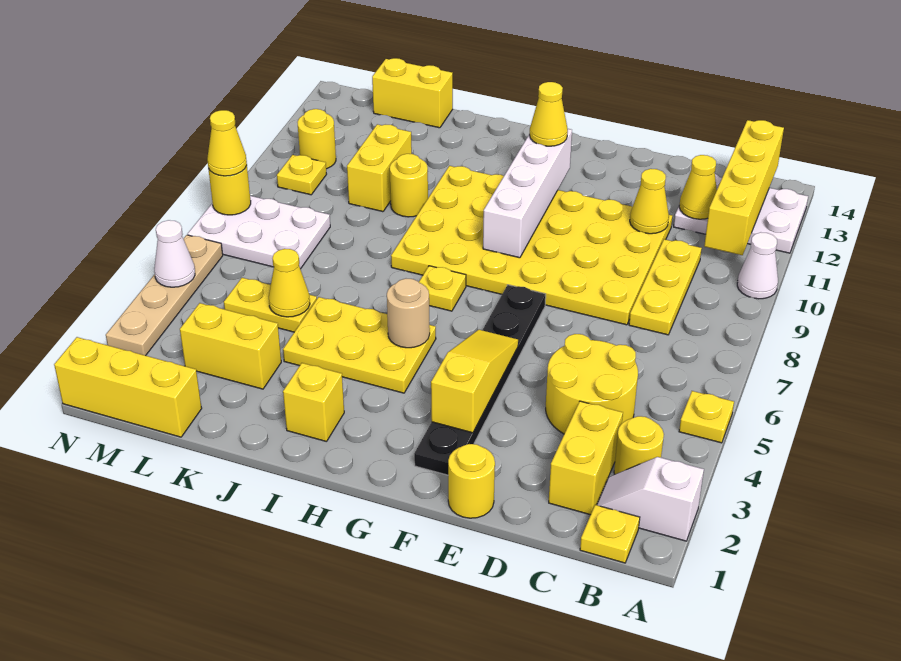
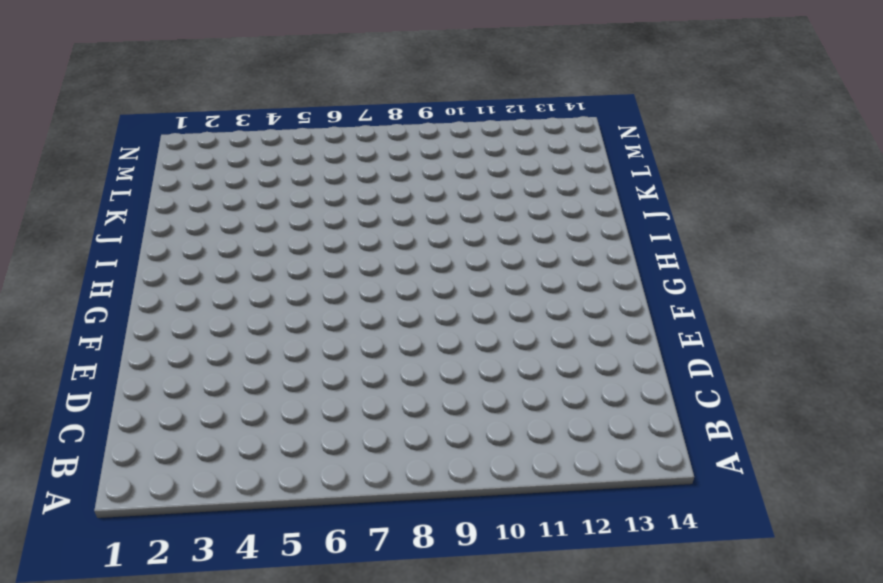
none -> white 1x2 slope [597,457,704,541]
none -> yellow 1x1 plate [679,391,734,443]
none -> white 1x1 cone [737,232,778,299]
none -> white 2x3 plate [674,174,808,253]

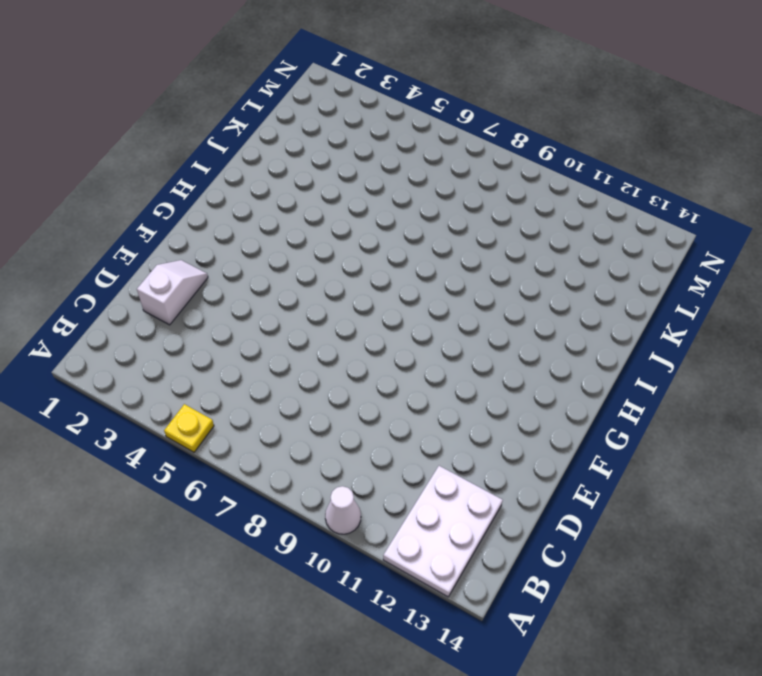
white 1x2 slope [137,260,208,325] -> white 1x2 slope moved to [597,457,704,541]
none -> yellow 1x1 plate [580,505,640,563]
none -> yellow 1x1 round brick [614,416,664,474]
none -> yellow 1x2 brick [549,401,623,515]
none -> yellow 2x2 round brick [546,334,638,434]

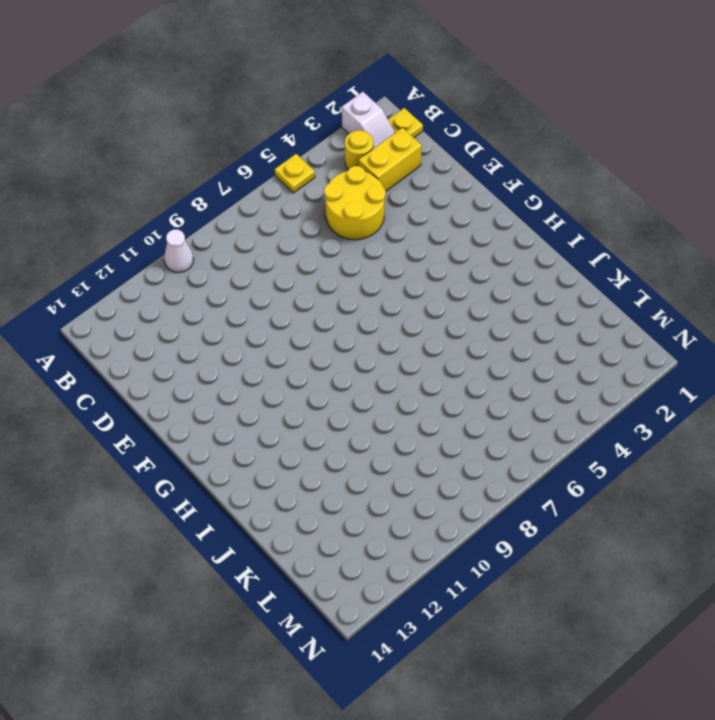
none -> white 2x3 plate [674,174,808,253]
none -> yellow 1x3 plate [629,239,702,335]
none -> yellow 4x6 plate [391,166,672,325]
none -> yellow 1x1 round brick [448,444,495,518]

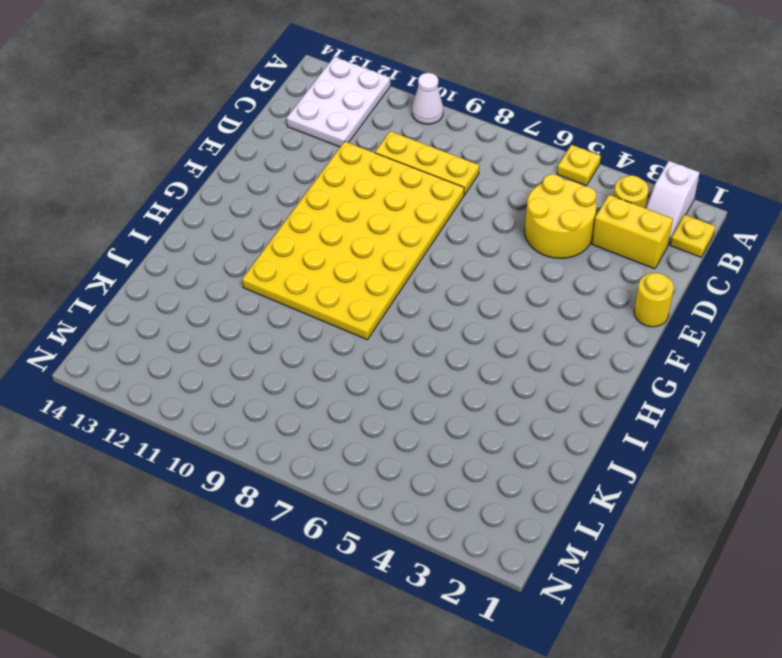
none -> black 1x6 plate [414,285,546,475]
none -> yellow 2x3 plate [283,297,436,393]
none -> yellow 1x1 plate [419,266,466,311]
none -> yellow 1x1 brick [283,363,344,442]

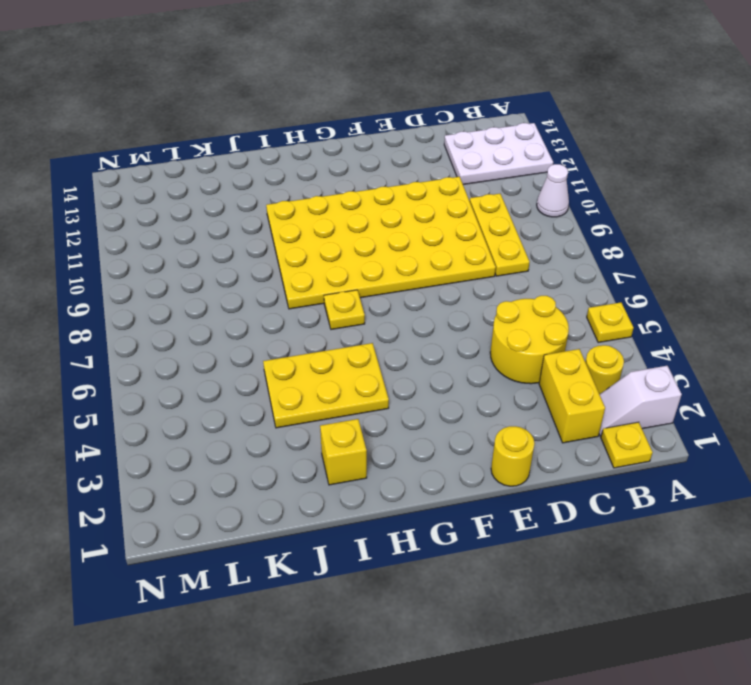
none -> black 1x6 plate [414,285,546,475]
none -> yellow 1x1 round brick [390,154,428,217]
none -> yellow 1x2 brick [180,303,281,389]
none -> yellow 1x2 plate [224,278,317,332]

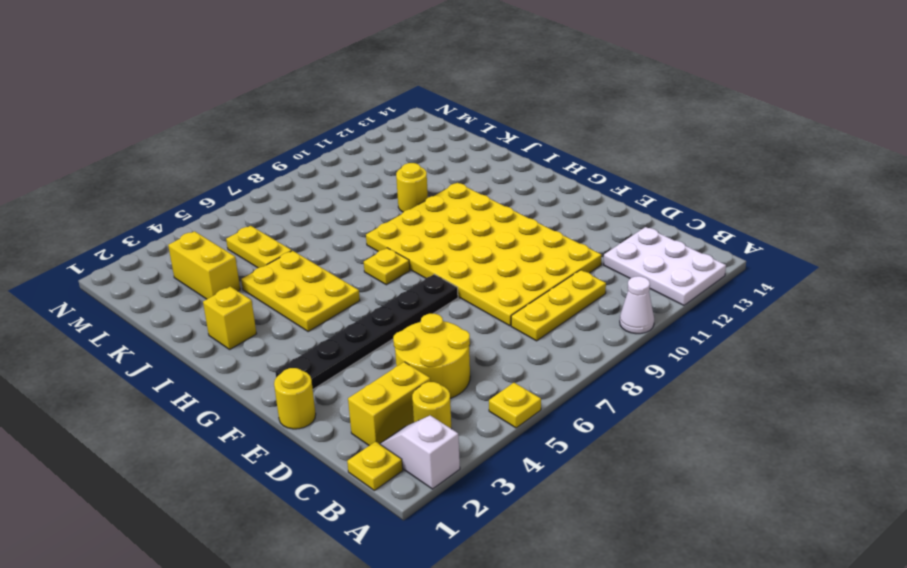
none -> yellow 1x2 brick [347,124,412,212]
none -> yellow 1x2 brick [372,58,453,128]
none -> yellow 1x3 brick [54,337,202,437]
none -> white 2x3 plate [188,196,330,269]

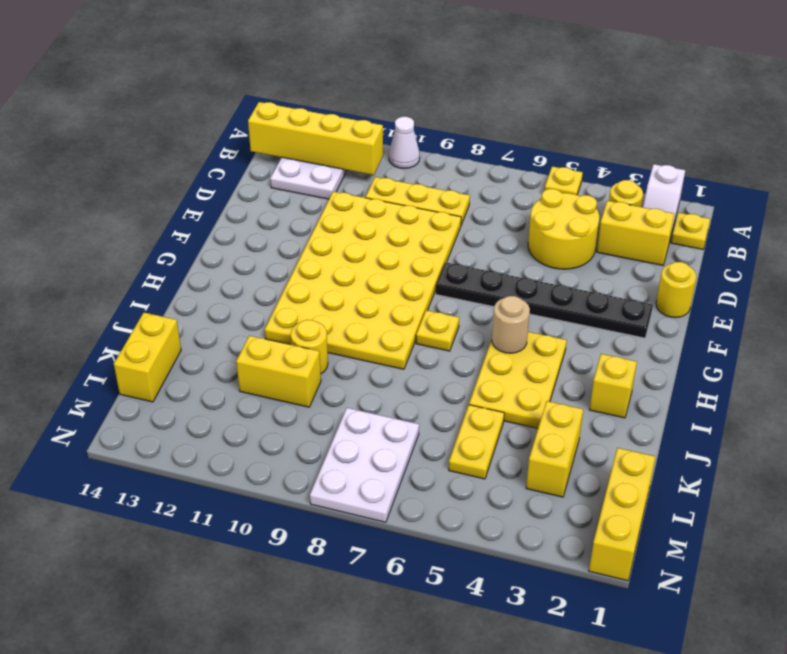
none -> yellow 1x1 plate [277,155,326,195]
none -> yellow 1x1 round brick [297,109,336,169]
none -> tan 1x4 plate [106,235,223,356]
none -> yellow 1x1 cone [679,155,717,219]

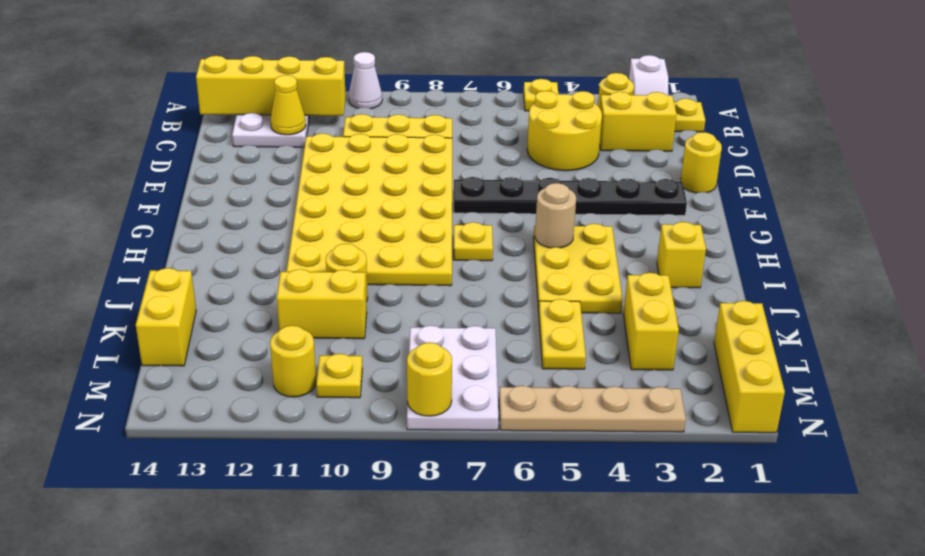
none -> yellow 1x1 cone [630,169,669,234]
none -> yellow 1x3 slope [431,330,518,433]
none -> white 1x4 brick [483,129,572,258]
none -> yellow 1x1 cone [269,249,310,317]

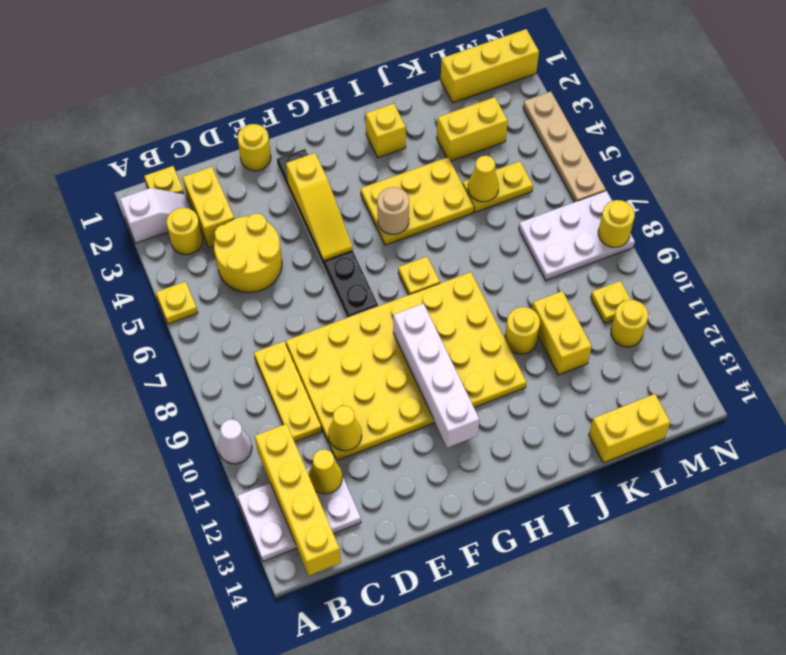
none -> white 1x1 cone [154,220,195,287]
none -> yellow 1x1 cone [530,82,568,146]
none -> yellow 1x1 cone [207,110,247,176]

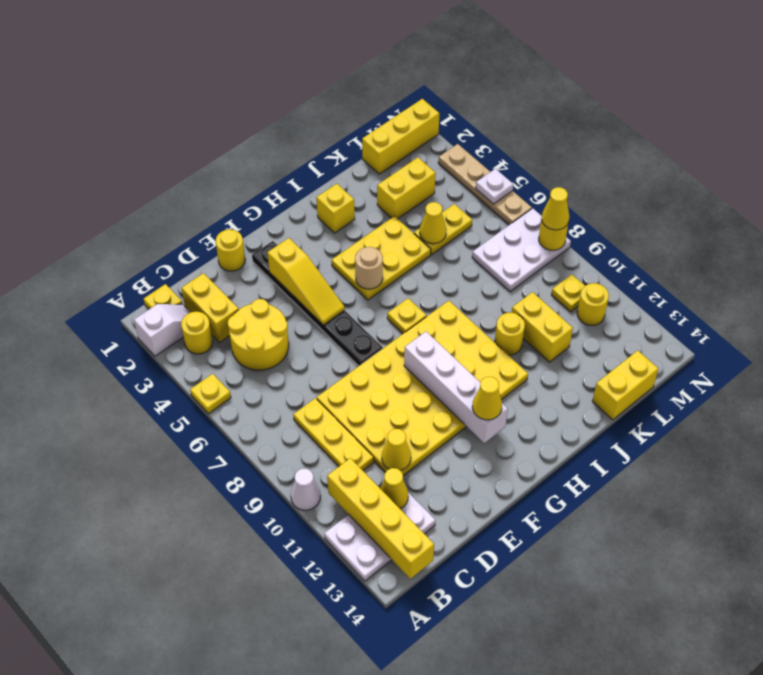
white 1x1 plate [476,169,513,204] -> white 1x1 cone [154,220,195,287]

